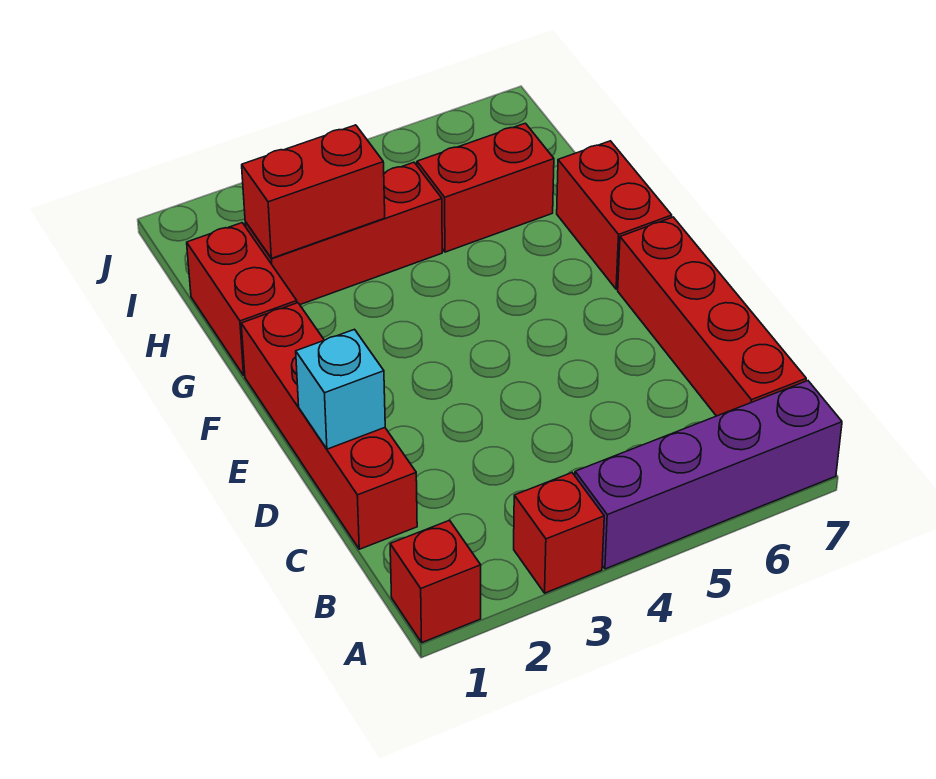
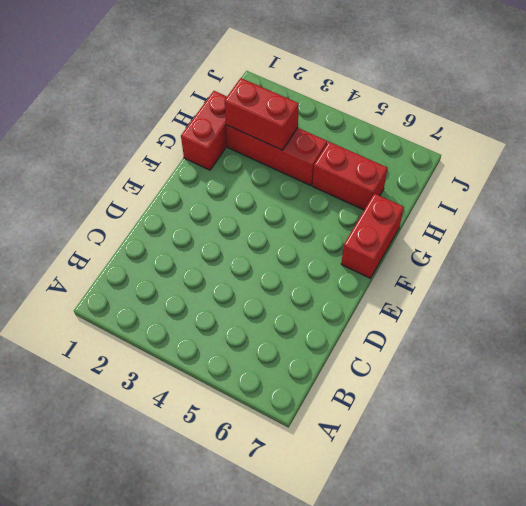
none -> red 1x1 brick [390,520,481,642]
none -> red 1x1 brick [514,473,604,593]

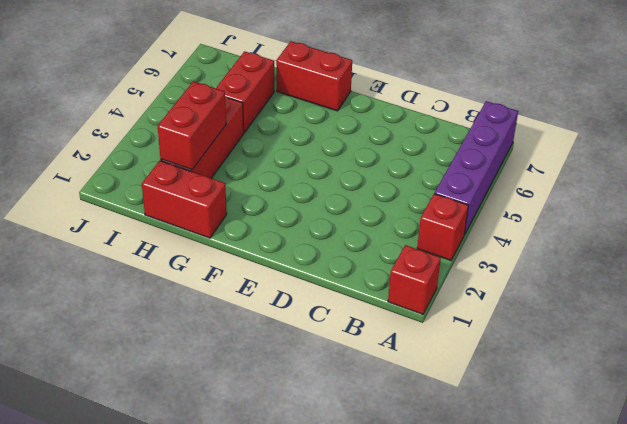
none -> red 1x4 brick [618,217,806,416]
none -> red 1x4 brick [241,303,417,549]

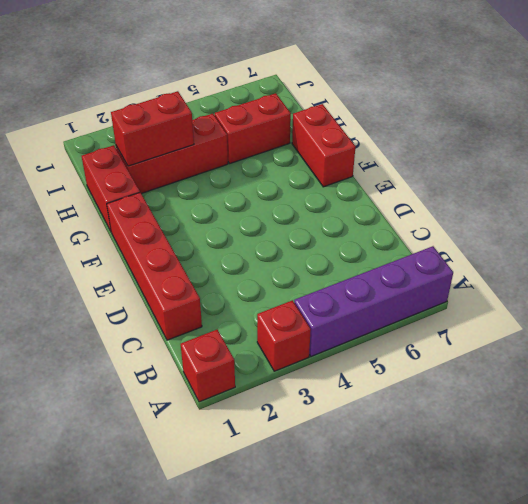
none -> red 1x4 brick [618,217,806,416]
none -> cyan 1x1 brick [296,329,385,449]

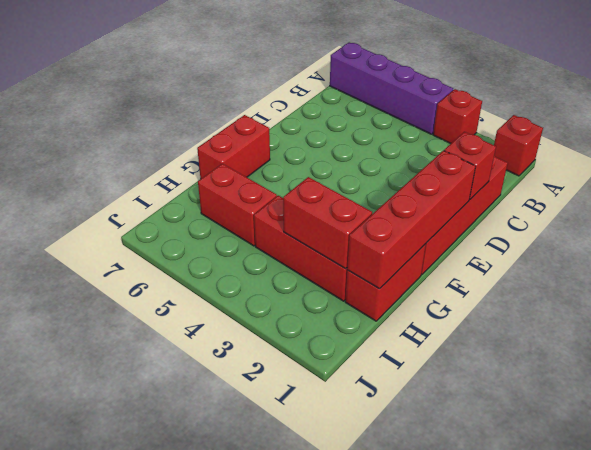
red 1x1 brick [444,132,496,200] -> cyan 1x1 brick [296,329,385,449]
red 1x4 brick [347,150,476,289] -> red 1x4 brick moved to [618,217,806,416]

